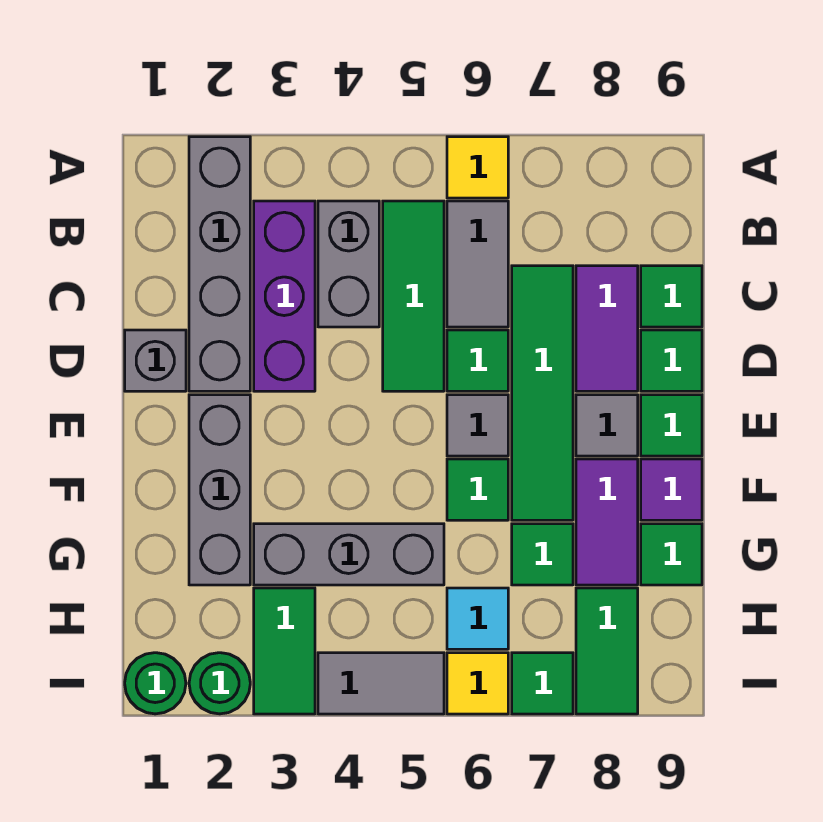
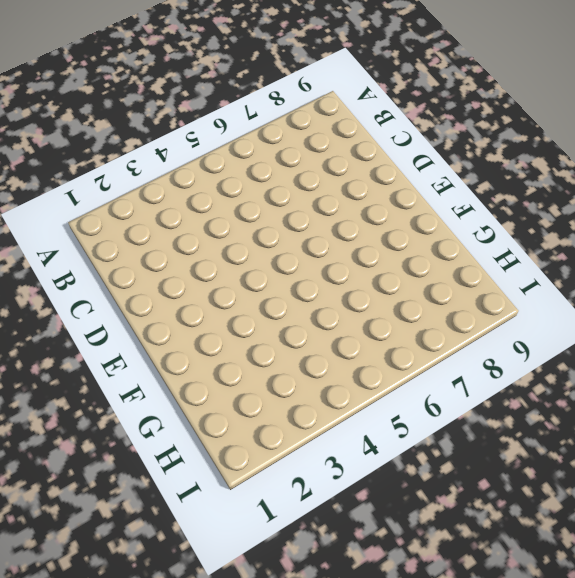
none -> grey 1x4 brick [189,137,250,391]
none -> yellow 1x1 tile [447,137,508,198]
none -> purple 1x3 brick [254,201,315,391]
none -> grey 1x2 brick [318,201,379,327]

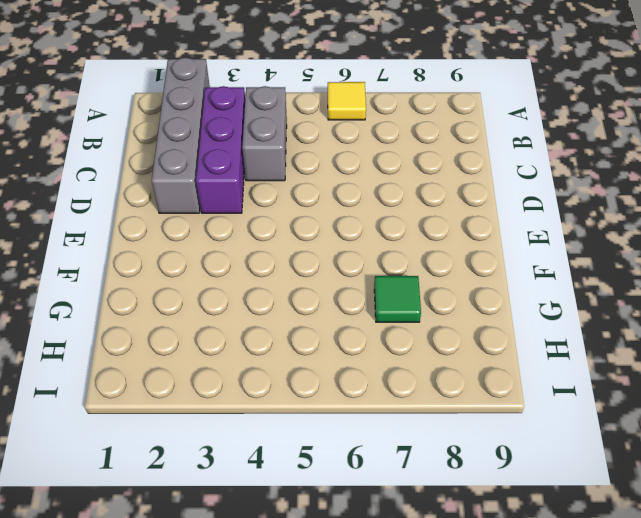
none -> green 1x3 tile [383,201,444,391]
none -> grey 1x2 tile [447,201,508,327]
none -> green 1x4 tile [512,266,573,520]
none -> purple 1x2 tile [576,266,638,391]

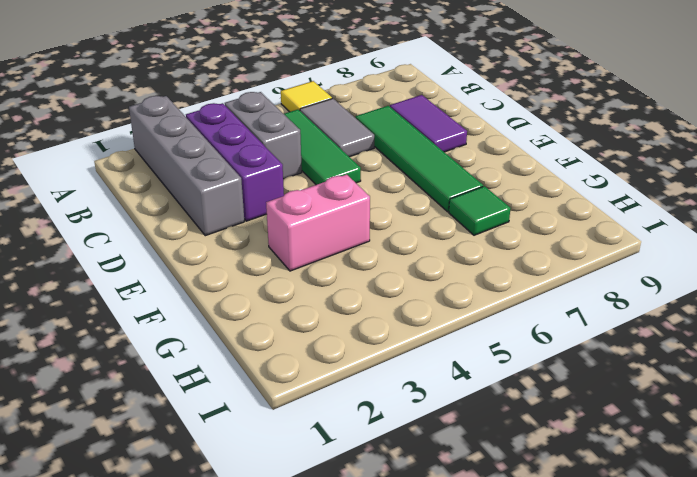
pink 1x2 brick [266,174,370,271] -> none
none -> green 1x1 tile [641,266,702,327]
none -> grey 1x1 brick [125,330,186,391]
none -> green 1x1 tile [447,330,508,391]
none -> green 1x1 tile [641,330,702,391]

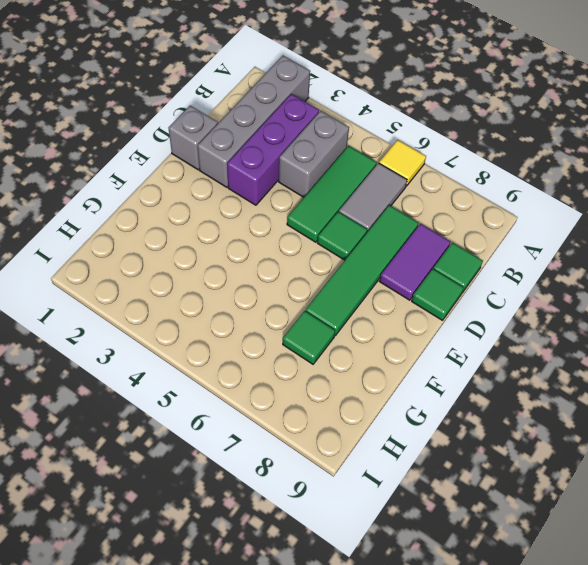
none -> grey 1x3 brick [189,395,250,585]
none -> grey 1x1 tile [447,395,508,456]
none -> grey 1x1 tile [576,395,638,456]
none -> green 1x1 tile [641,395,702,456]

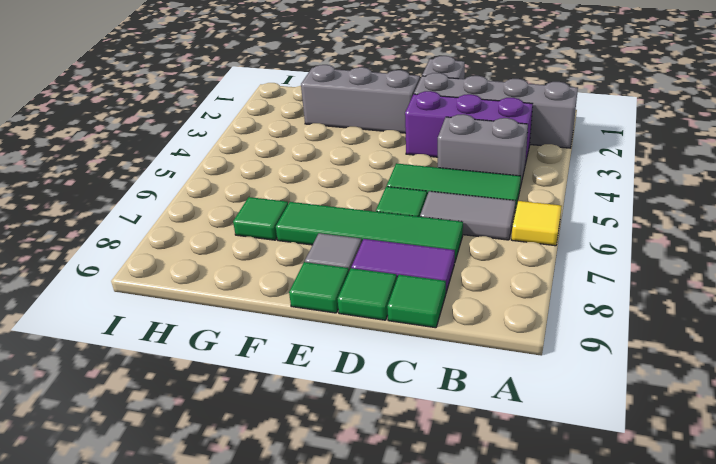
none -> grey 1x1 tile [447,395,508,456]
none -> green 1x1 tile [447,459,508,520]
none -> purple 1x2 tile [576,459,638,585]
none -> purple 1x1 tile [641,459,702,520]

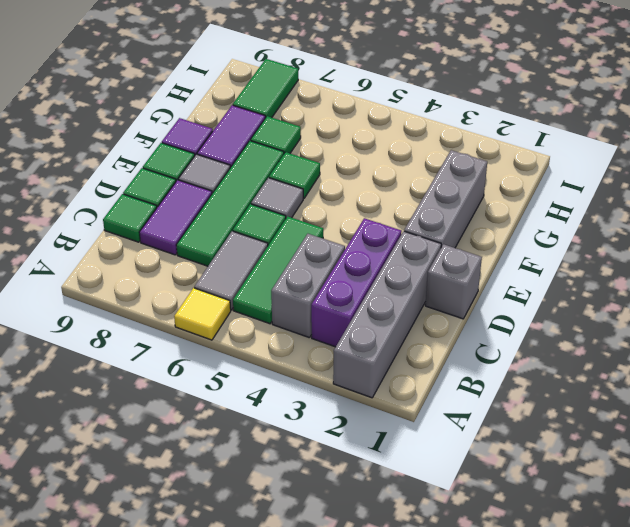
none -> grey 1x3 brick [254,524,444,585]
none -> green 1x1 tile [641,524,702,585]
none -> green 1x2 tile [254,588,315,714]
none -> cyan 1x1 tile [447,588,508,649]

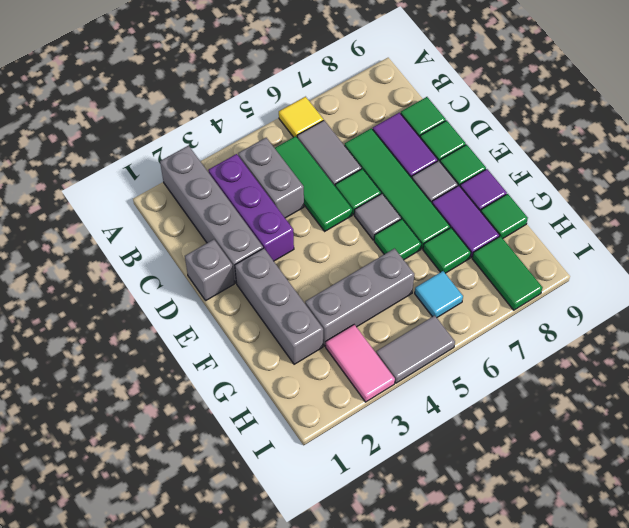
pink 1x2 tile [326,324,395,402] -> green 1x2 tile [254,588,315,714]
none -> green 1x1 round brick [125,653,186,714]
none -> green 1x1 round brick [189,653,250,714]
none -> yellow 1x1 tile [447,653,508,714]
none -> green 1x1 tile [512,653,573,714]

